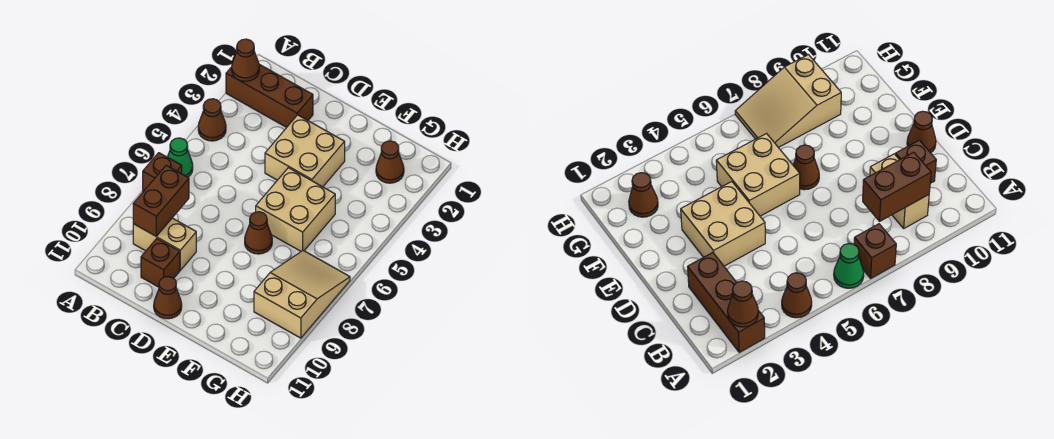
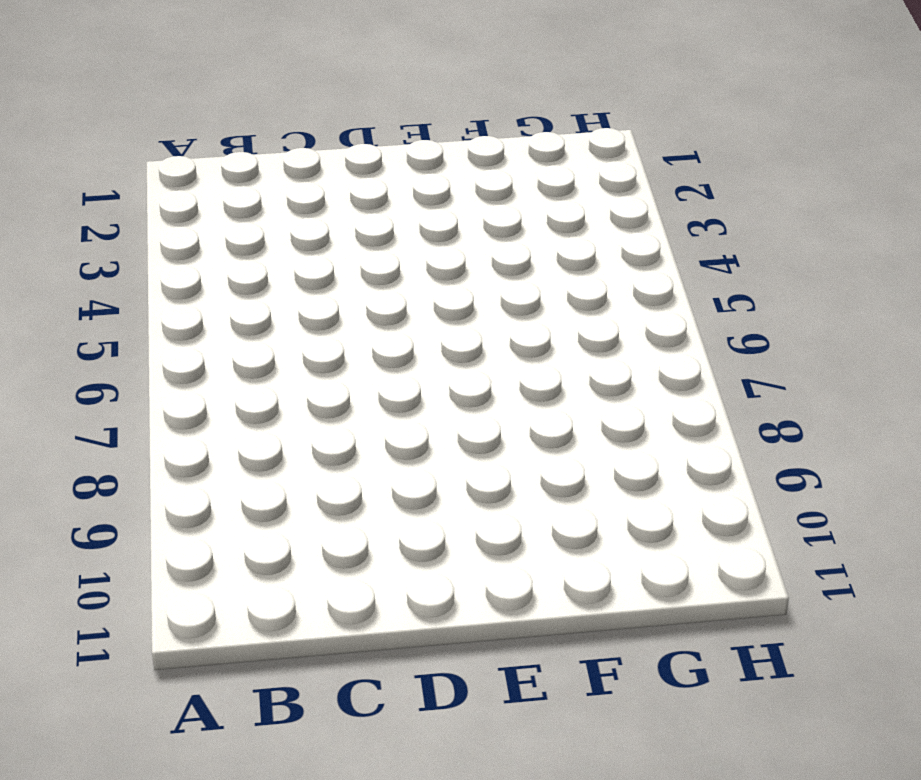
none -> brown 1x3 brick [226,64,313,127]
none -> brown 1x1 cone [198,99,226,141]
none -> green 1x1 cone [168,138,193,177]

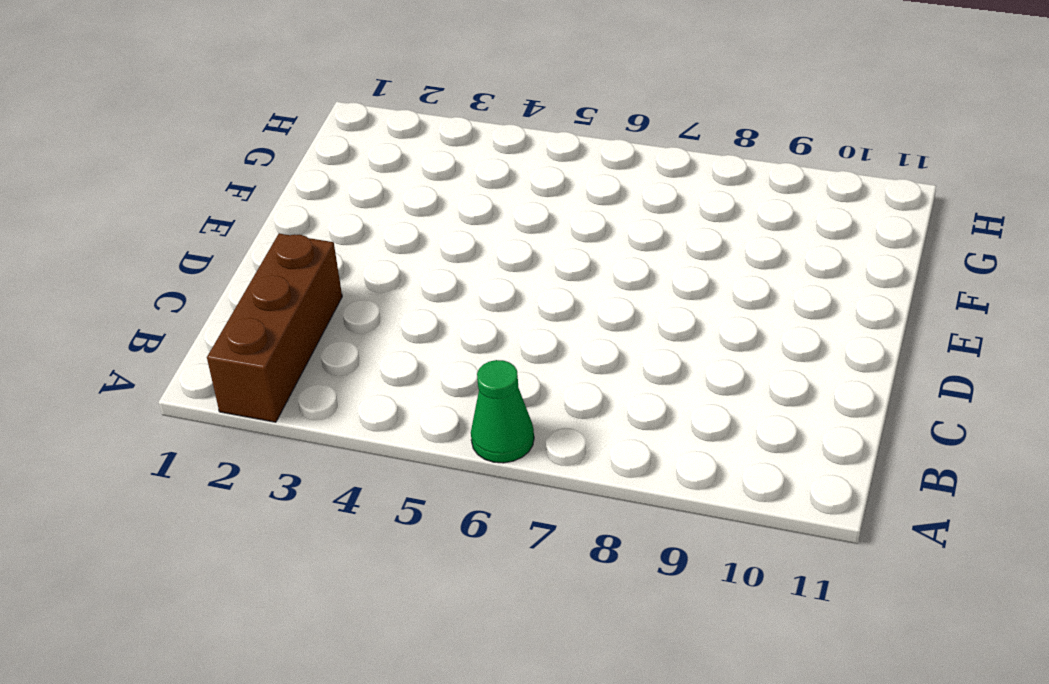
none -> brown 1x1 cone [198,99,226,141]
none -> brown 1x1 brick [143,153,182,192]
none -> tan 1x2 brick [133,218,196,270]

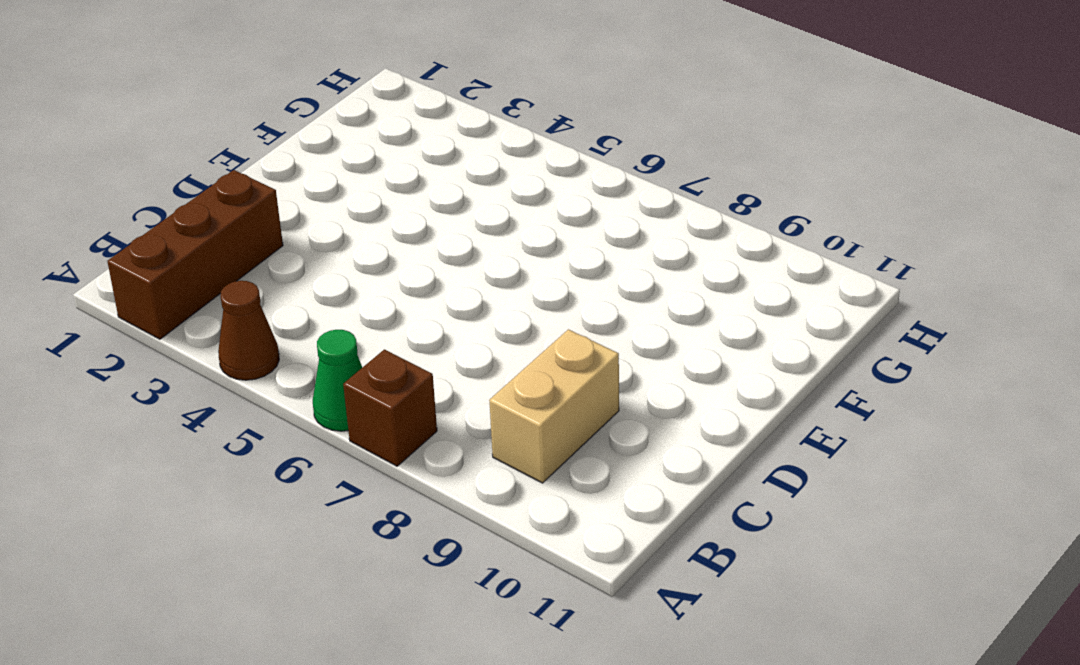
none -> brown 1x1 brick [141,239,180,287]
none -> tan 2x2 brick [265,115,345,187]
none -> brown 1x1 cone [154,277,182,319]

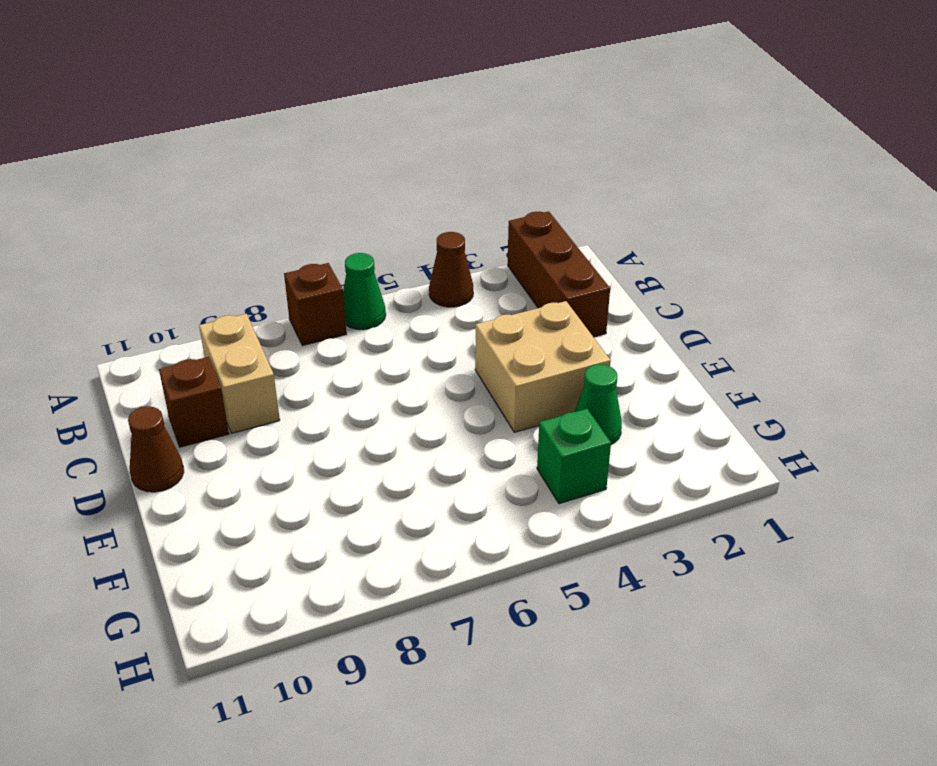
green 1x1 cone [575,364,622,444] -> none
green 1x1 brick [537,409,611,504] -> none
none -> tan 2x2 brick [256,168,335,251]
none -> brown 1x1 cone [245,212,272,254]
none -> brown 1x1 cone [376,141,404,183]

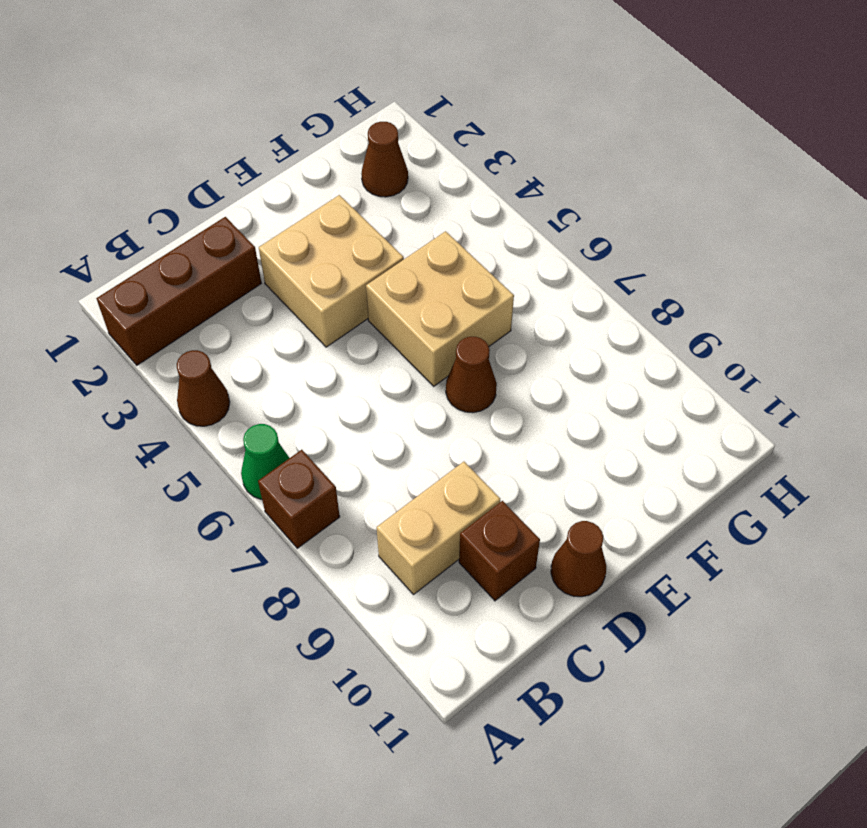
none -> tan 2x3 slope [254,251,350,338]
none -> brown 1x1 cone [232,39,259,81]
none -> brown 1x2 brick [133,165,189,236]

